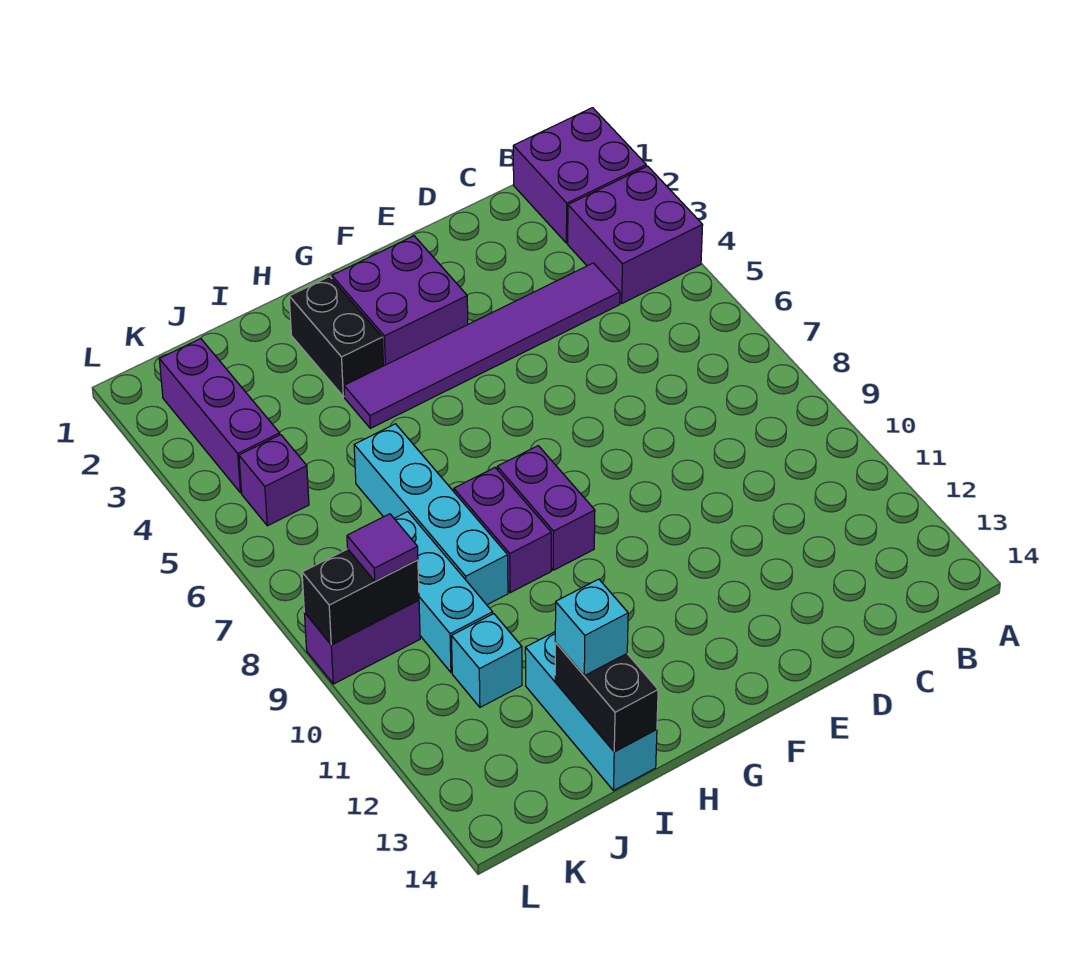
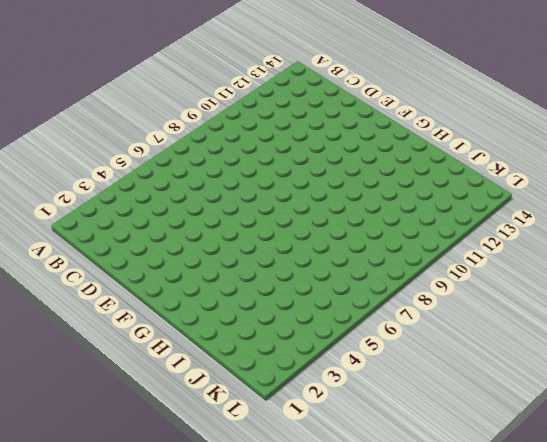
none -> purple 2x2 brick [513,108,646,243]
none -> purple 2x2 brick [568,166,703,303]
none -> purple 1x6 tile [344,263,620,428]

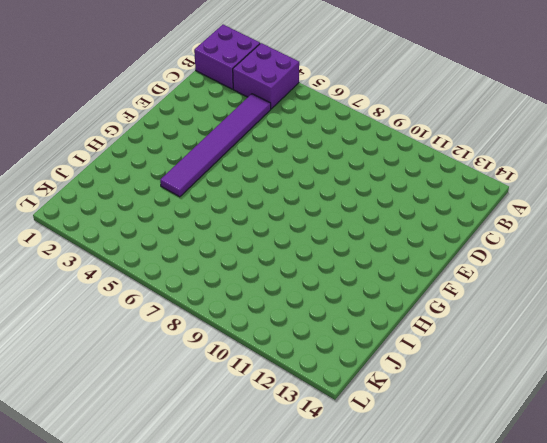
none -> purple 2x2 brick [332,236,468,366]
none -> purple 1x2 brick [497,446,595,570]
none -> black 1x2 brick [289,277,383,397]

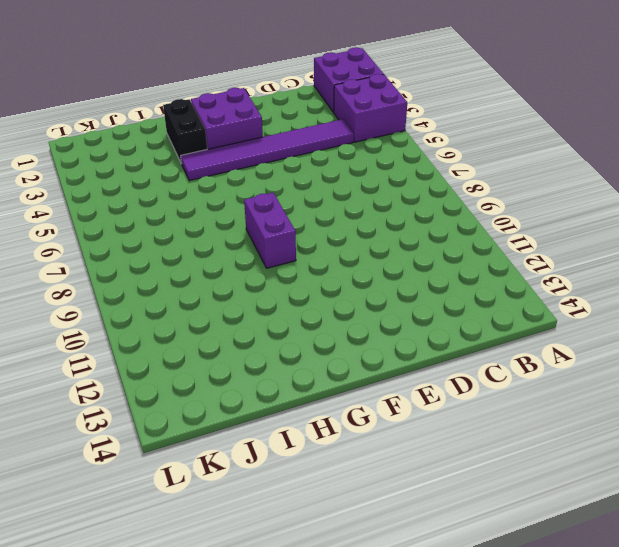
none -> purple 1x2 brick [454,468,551,593]
none -> cyan 1x4 brick [354,424,508,605]
none -> cyan 1x3 brick [525,632,657,790]

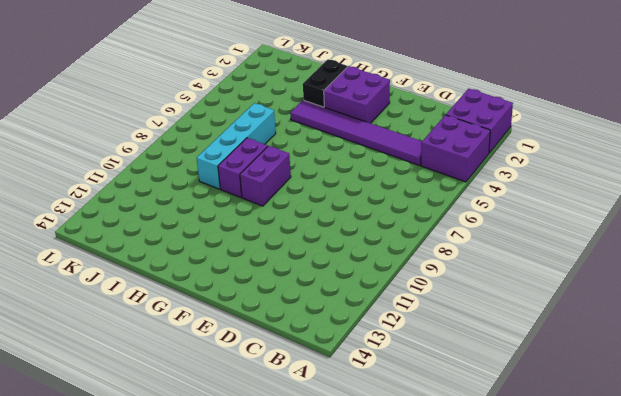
none -> cyan 1x3 brick [525,632,657,790]
none -> cyan 1x3 brick [394,512,493,672]
none -> cyan 1x1 brick [452,614,522,707]

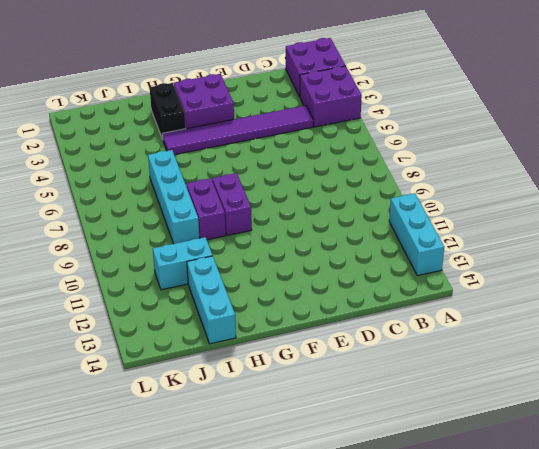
cyan 1x3 brick [389,193,444,276] -> cyan 1x3 brick moved to [394,512,493,672]
cyan 1x2 brick [153,237,213,290] -> cyan 1x1 brick [452,614,522,707]
none -> purple 1x3 brick [159,339,280,493]
none -> purple 1x1 brick [239,435,309,526]
none -> purple 1x2 brick [304,600,420,684]

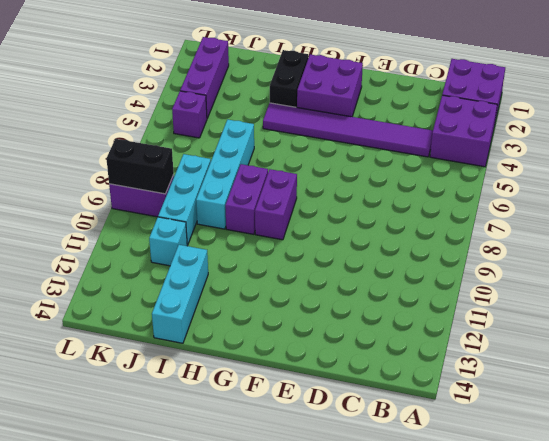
none -> black 1x2 brick [555,643,658,752]
none -> cyan 1x1 brick [555,579,628,676]
none -> purple 1x1 tile [347,514,418,581]

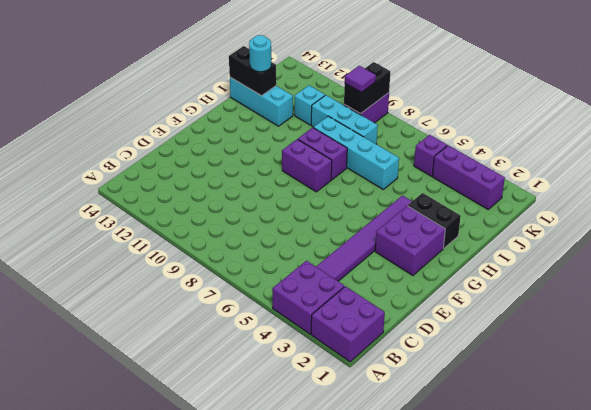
cyan 1x1 round brick [249,35,271,72] -> cyan 1x1 brick [555,579,628,676]

